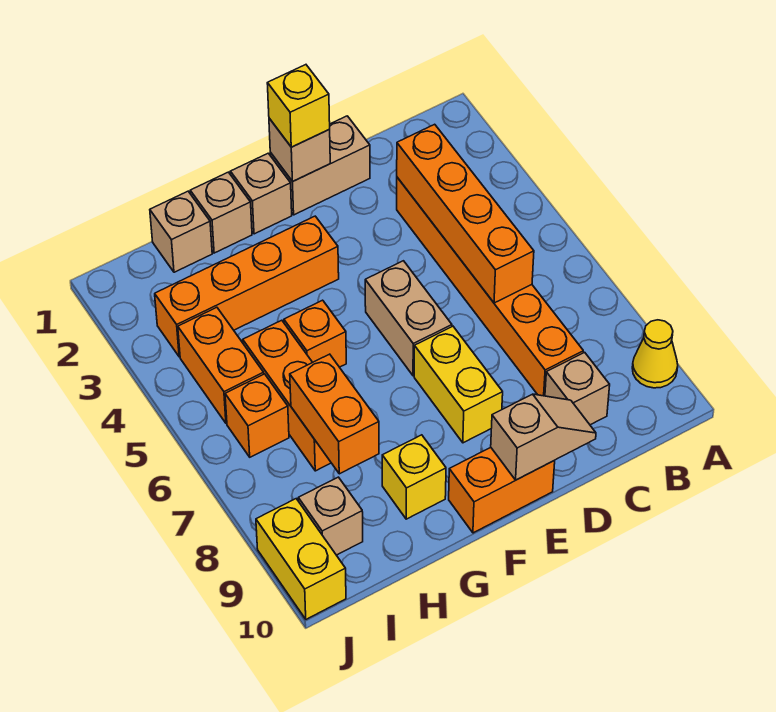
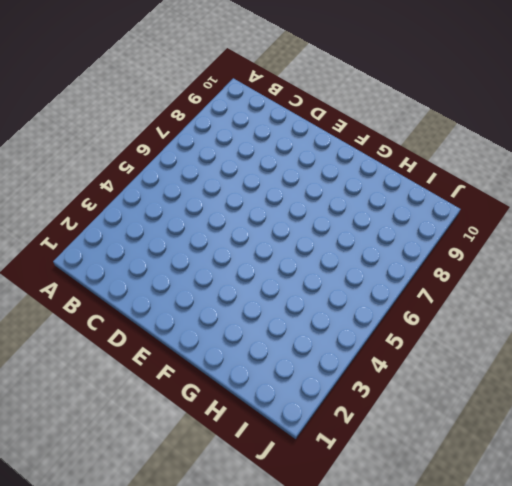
none -> yellow 1x1 cone [632,320,678,388]
none -> orange 1x6 brick [397,177,583,396]
none -> tan 1x1 brick [545,352,610,425]

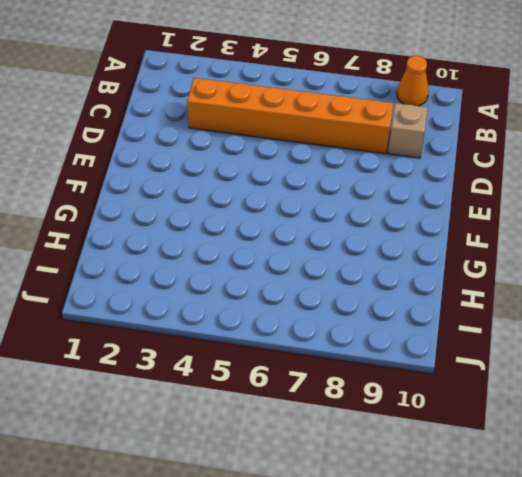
orange 1x1 cone [397,56,429,106] -> yellow 1x1 cone [632,320,678,388]
none -> tan 1x2 brick [270,116,370,215]
none -> tan 1x2 brick [365,261,452,376]
none -> yellow 1x2 brick [414,326,503,443]

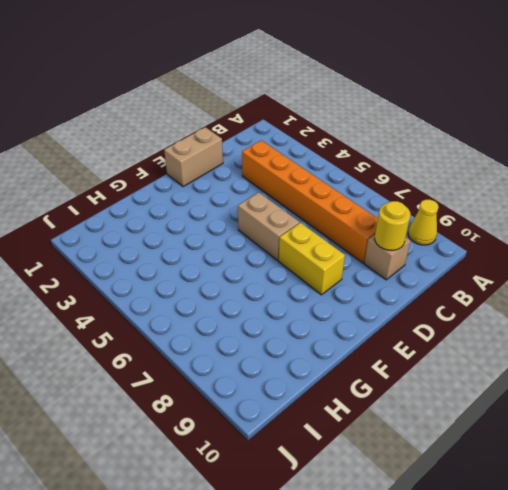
yellow 1x1 round brick [375,201,411,250] -> none
none -> orange 1x2 brick [449,448,555,533]
none -> tan 1x1 brick [230,153,292,234]
none -> orange 1x4 brick [155,216,339,357]

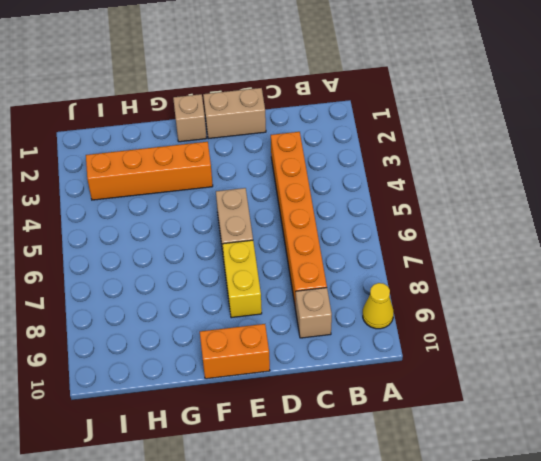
none -> tan 1x1 brick [190,172,252,253]
none -> orange 1x1 brick [284,300,346,367]
none -> yellow 1x1 brick [382,435,446,519]

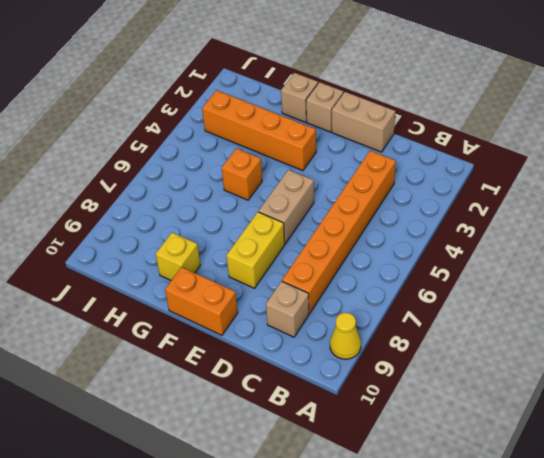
none -> tan 1x1 brick [150,191,212,272]
none -> orange 1x3 brick [243,320,331,471]
none -> orange 1x2 brick [178,307,264,423]

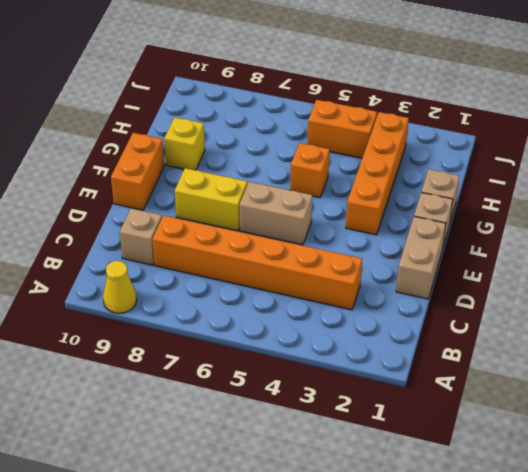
none -> tan 1x1 brick [150,191,212,272]
none -> orange 1x3 brick [243,320,331,471]
none -> orange 1x1 brick [225,374,289,457]

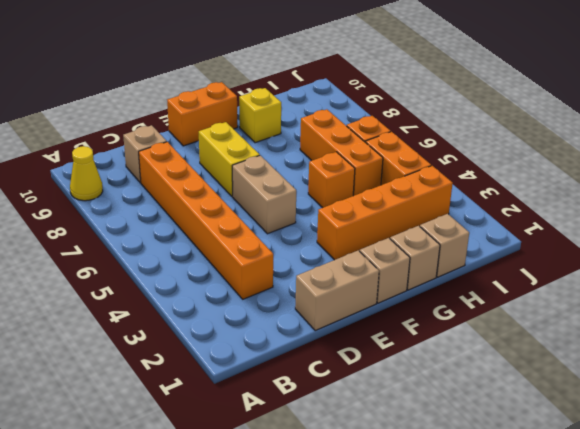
none -> tan 1x1 brick [298,477,363,555]
none -> yellow 1x2 brick [256,499,346,619]
none -> orange 1x4 brick [397,124,534,303]

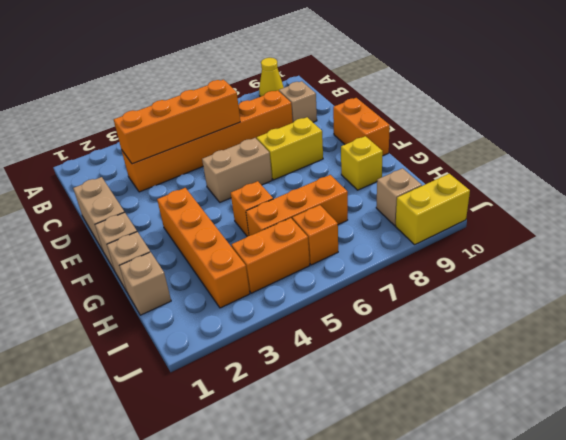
none -> tan 1x2 slope [491,394,596,480]
none -> tan 1x1 brick [269,118,330,181]
none -> orange 1x2 brick [290,354,379,474]

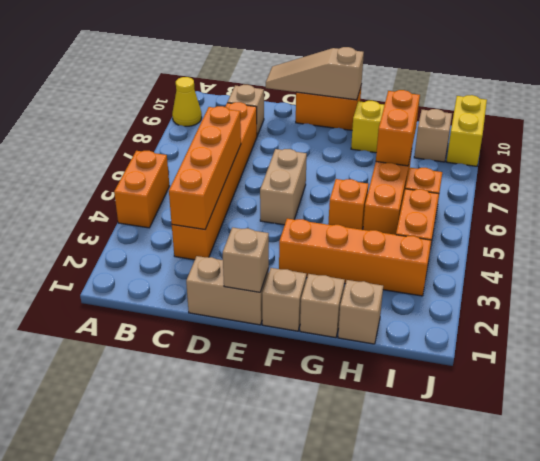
orange 1x2 brick [114,151,169,228] -> none
tan 1x3 slope [266,47,364,100] -> tan 1x2 slope [491,394,596,480]
none -> yellow 1x2 brick [414,326,503,443]
none -> yellow 1x1 brick [267,65,330,147]

